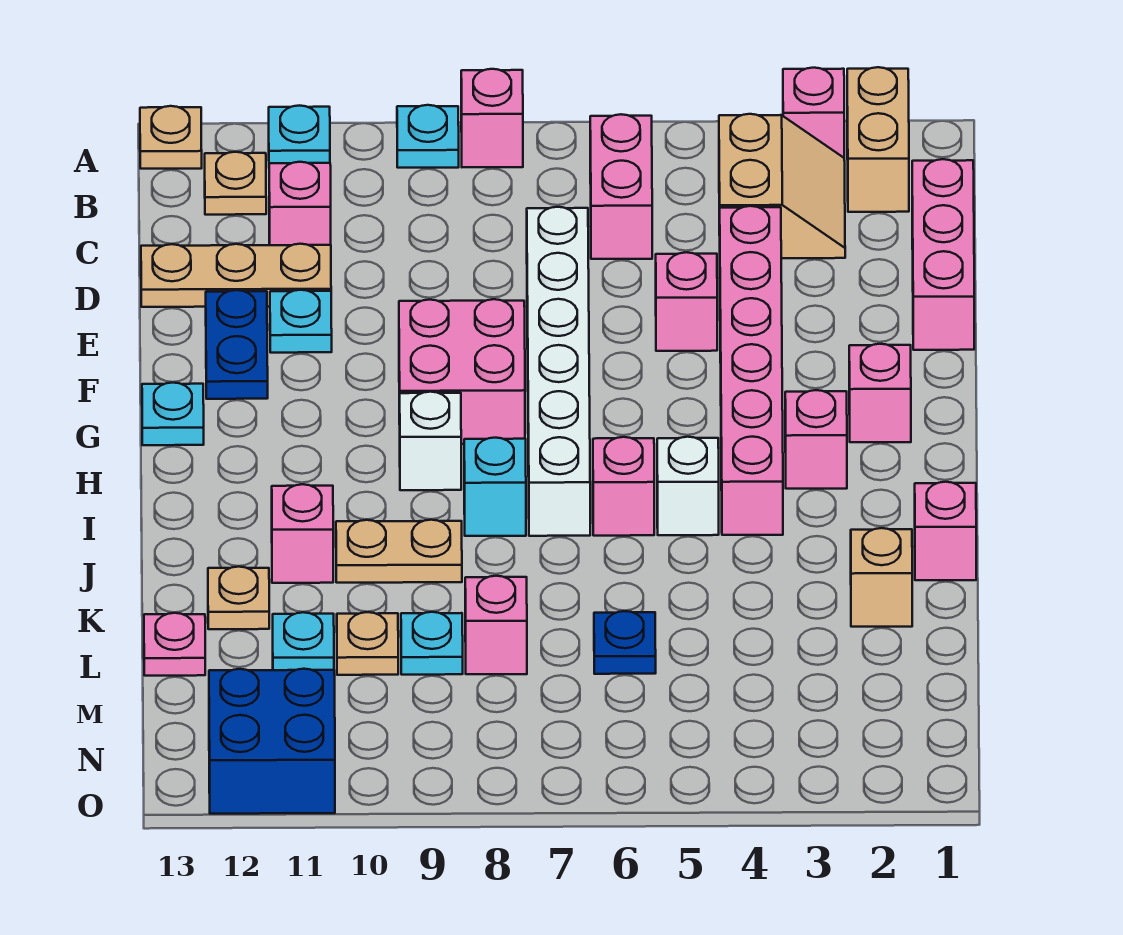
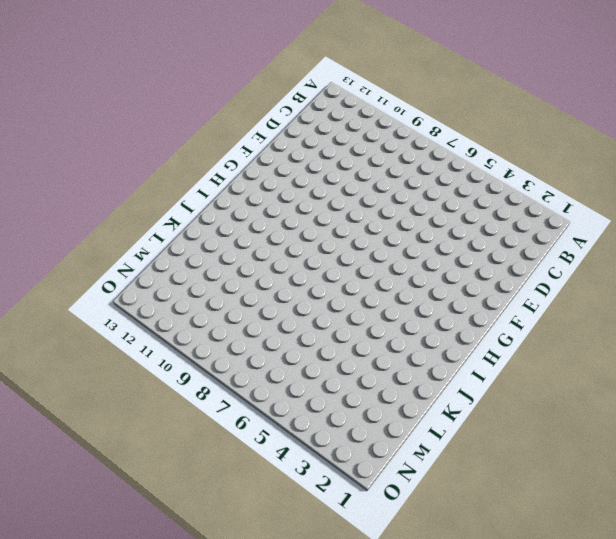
none -> tan 1x2 brick [847,67,909,212]
none -> pink 1x1 brick [783,68,844,158]
none -> pink 1x1 brick [461,69,523,167]
none -> cyan 1x1 plate [397,105,459,168]

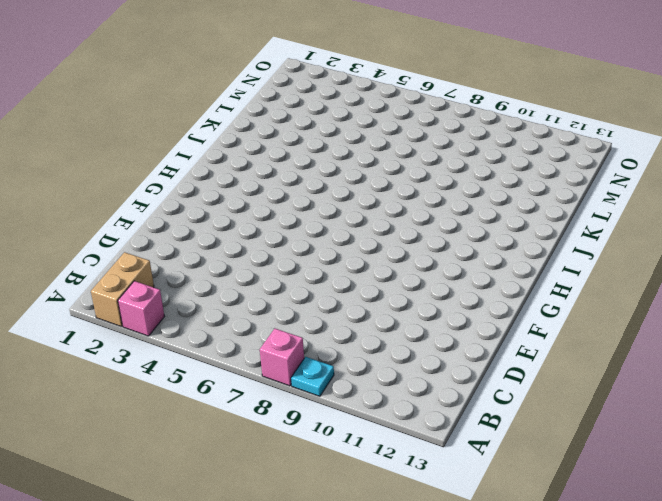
none -> cyan 1x1 plate [269,106,330,164]
none -> tan 1x1 plate [140,106,202,169]
none -> tan 2x2 slope [719,114,845,258]
none -> pink 1x2 brick [590,114,652,259]

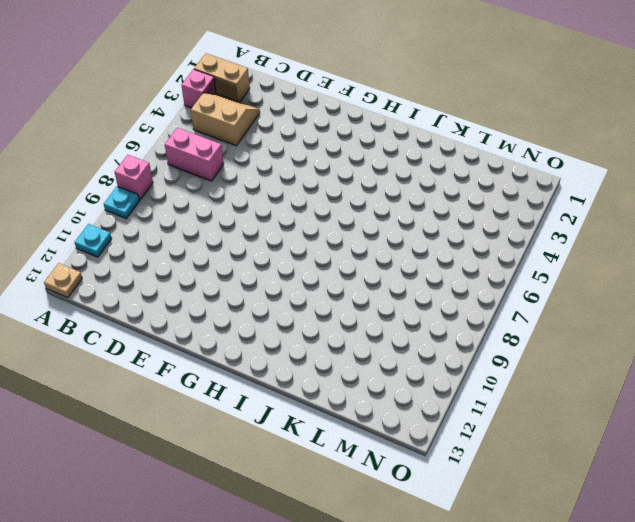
none -> tan 1x1 plate [205,152,266,215]
none -> pink 1x3 brick [912,159,974,350]
none -> pink 1x1 brick [269,162,331,245]
none -> pink 1x6 brick [720,206,783,535]

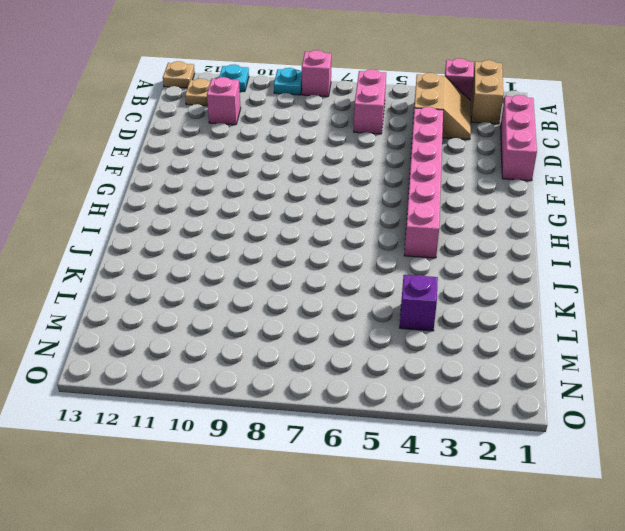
purple 1x1 brick [400,275,438,331] -> none
none -> white 1x6 brick [527,207,590,536]
none -> tan 1x3 plate [141,244,331,307]
none -> pink 1x1 brick [656,252,717,351]
none -> cyan 1x1 plate [270,290,332,353]

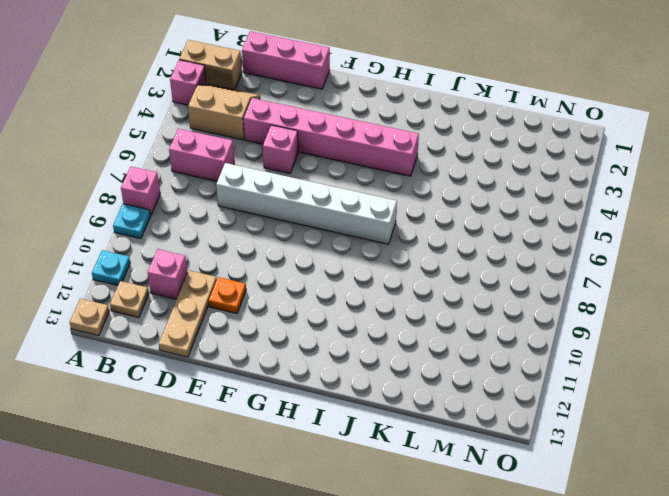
orange 1x1 plate [209,277,246,314] -> cyan 1x1 plate [270,290,332,353]
none -> blue 1x2 plate [206,290,268,399]
none -> pink 2x2 brick [399,299,525,444]
none -> pink 1x1 brick [849,344,911,442]
none -> cyan 1x1 plate [142,383,204,445]

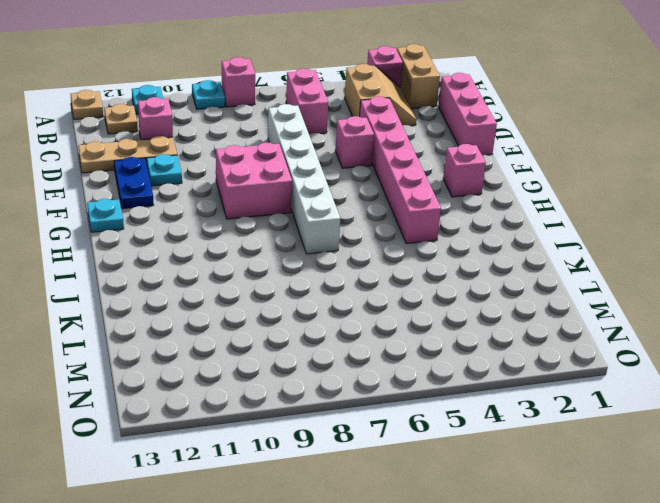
none -> pink 1x1 brick [785,390,847,489]
none -> white 1x1 brick [400,392,461,490]
none -> white 1x1 brick [657,437,719,535]
none -> pink 1x1 brick [593,437,654,536]

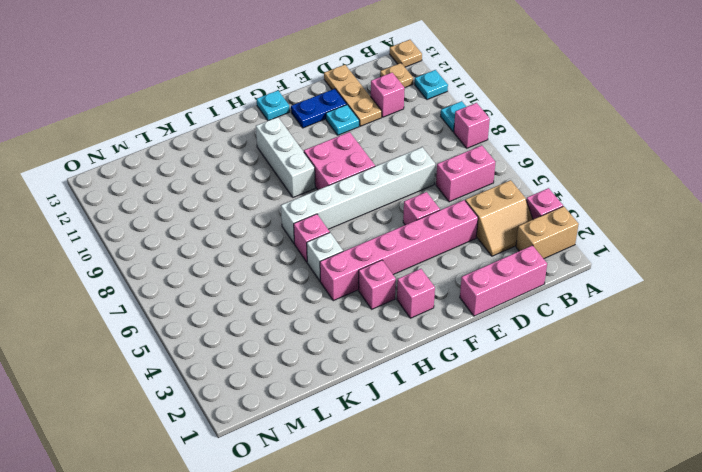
white 1x3 brick [256,117,315,197] -> white 1x1 brick [400,392,461,490]
none -> cyan 1x1 brick [464,438,526,536]
none -> pink 1x1 brick [915,482,976,580]
none -> tan 1x2 plate [336,520,462,583]
none -> pink 1x1 brick [272,484,333,583]

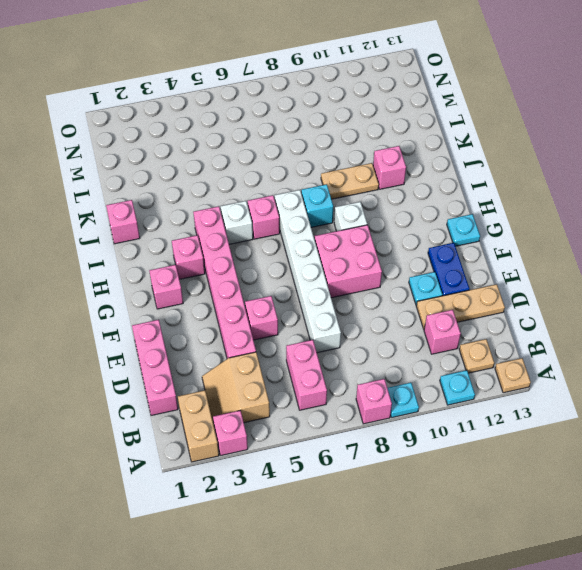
none -> tan 1x1 brick [851,528,912,627]
none -> tan 1x1 plate [208,567,269,629]
none -> blue 1x1 plate [594,611,656,674]
none -> pink 1x1 brick [465,576,527,674]

